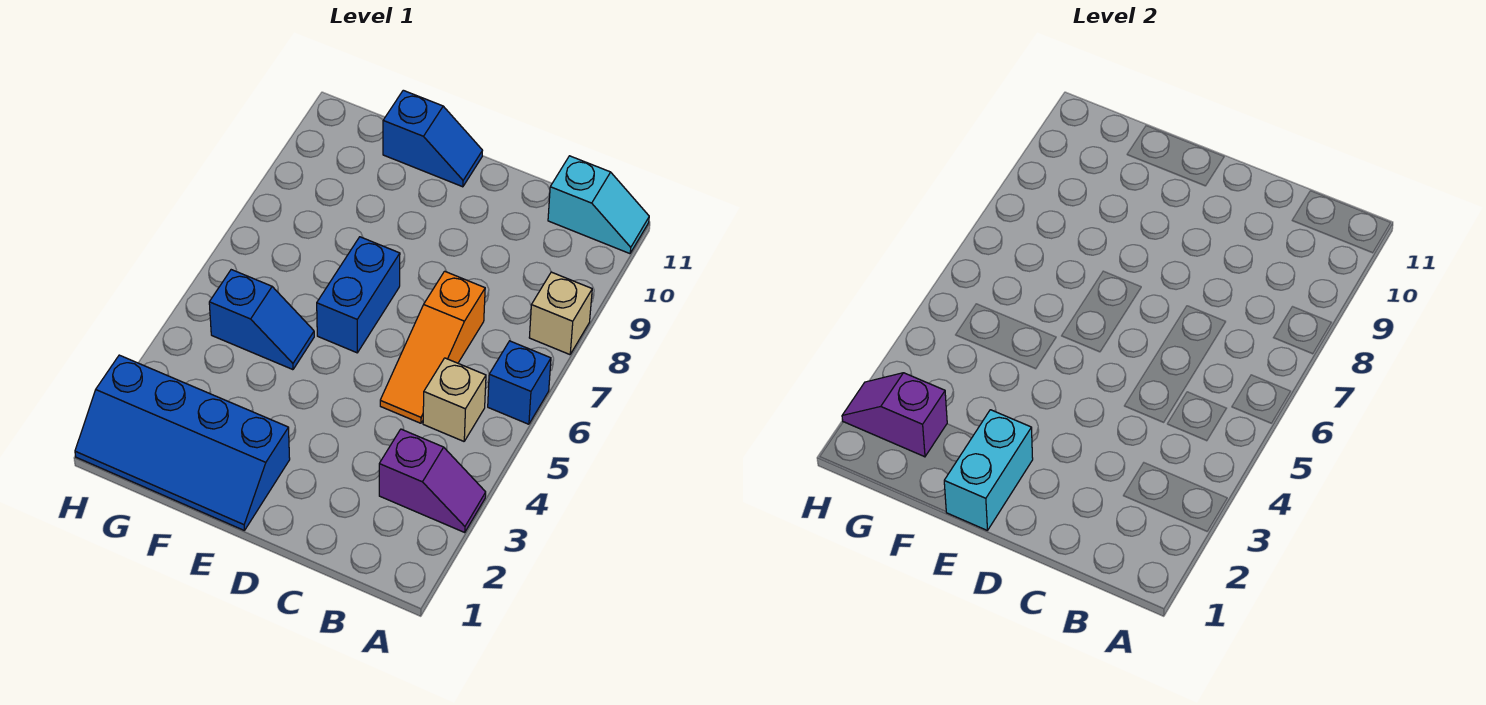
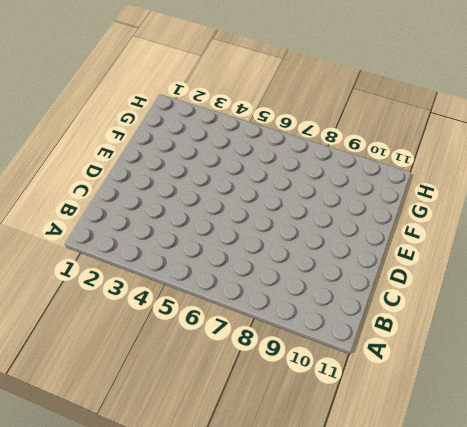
none -> purple 1x2 slope [379,429,486,532]
none -> blue 1x1 brick [488,341,551,424]
none -> tan 1x1 brick [529,272,592,355]

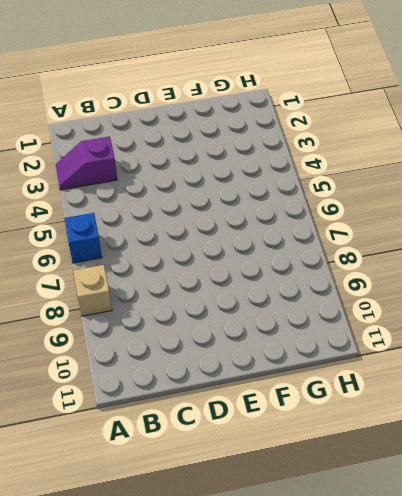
none -> cyan 1x2 slope [548,156,649,254]
none -> tan 1x1 brick [423,358,486,441]
none -> orange 1x3 slope [380,271,485,423]

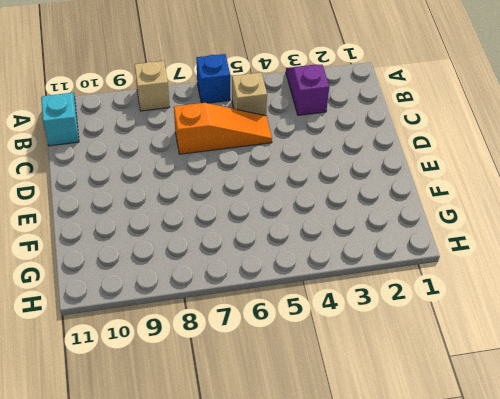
none -> blue 2x4 slope [75,355,290,531]
none -> blue 1x2 brick [317,237,400,353]
none -> blue 1x2 slope [383,90,482,187]

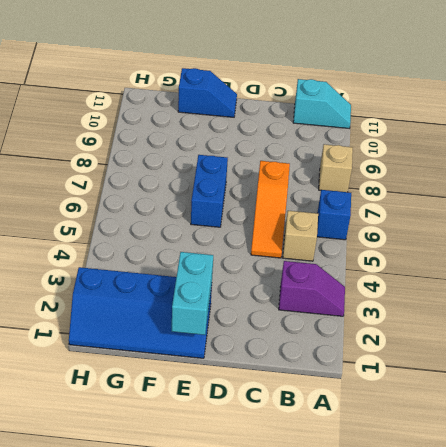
none -> blue 1x2 slope [209,270,314,370]
none -> purple 1x2 slope [842,373,947,457]

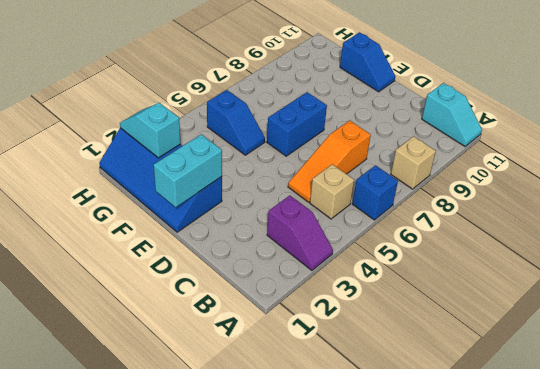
cyan 1x2 slope [120,103,180,158] -> purple 1x2 slope [842,373,947,457]

